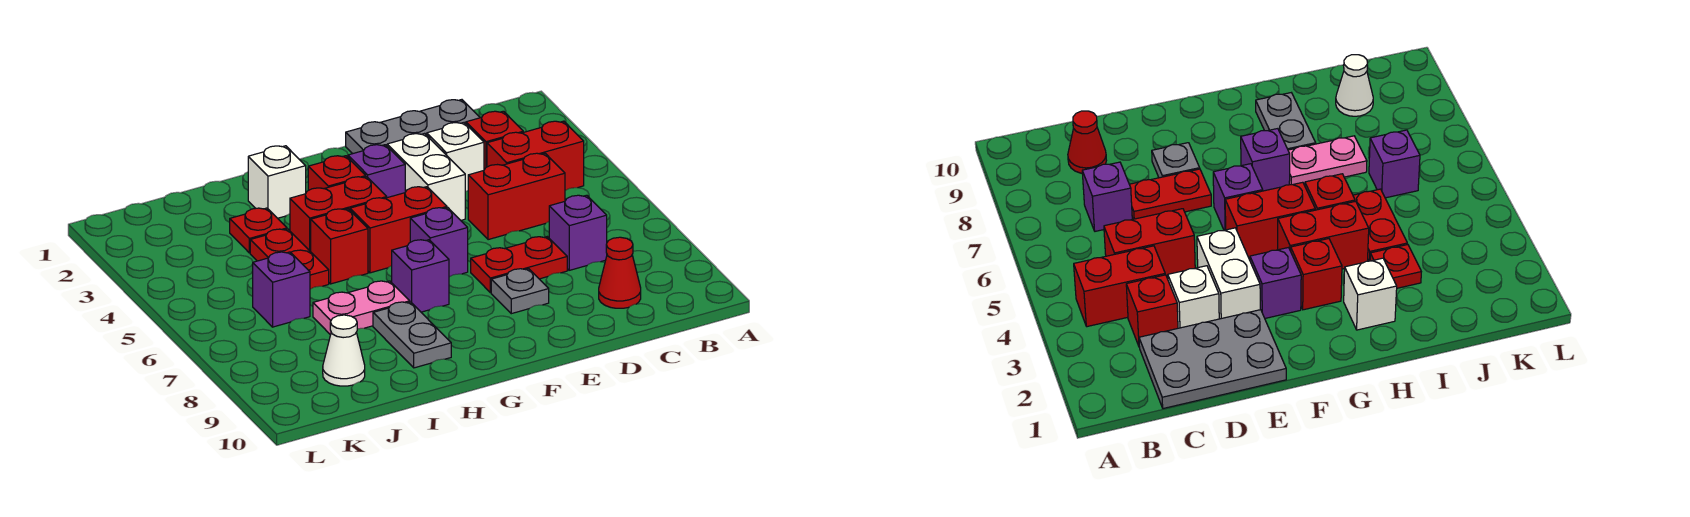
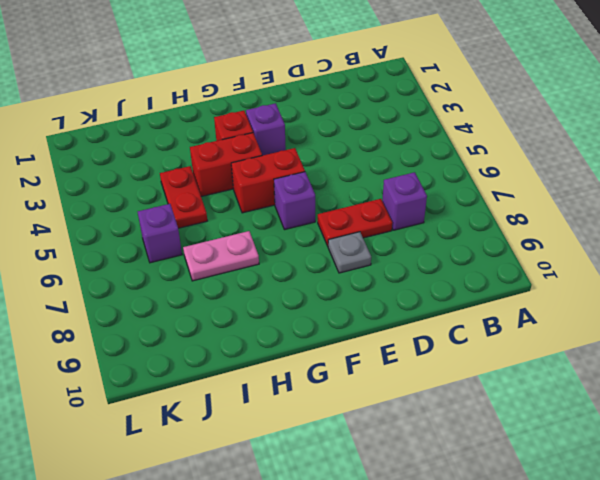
none -> red 1x2 brick [487,121,584,190]
none -> grey 2x3 plate [346,100,480,154]
none -> red 1x1 brick [466,111,523,170]

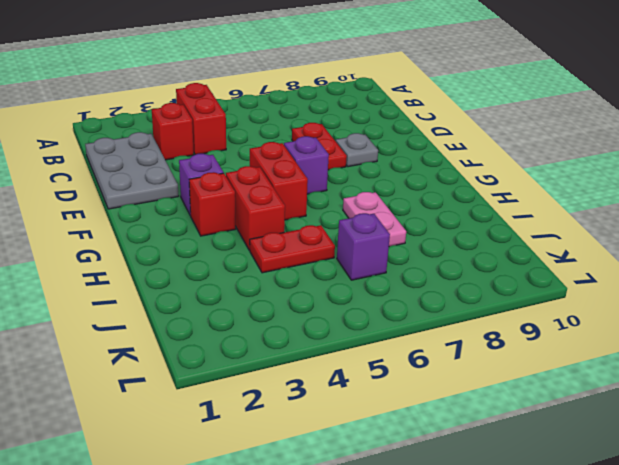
none -> red 1x2 brick [468,153,565,240]
none -> purple 1x1 brick [549,195,607,270]
none -> red 1x1 cone [599,237,641,308]

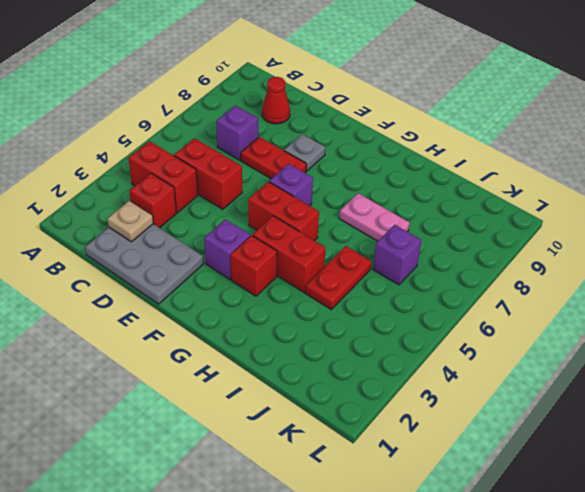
tan 1x1 plate [107,201,153,242] -> none
none -> white 1x1 brick [427,123,484,192]
none -> white 1x2 brick [387,133,465,220]
none -> purple 1x1 brick [392,240,449,312]

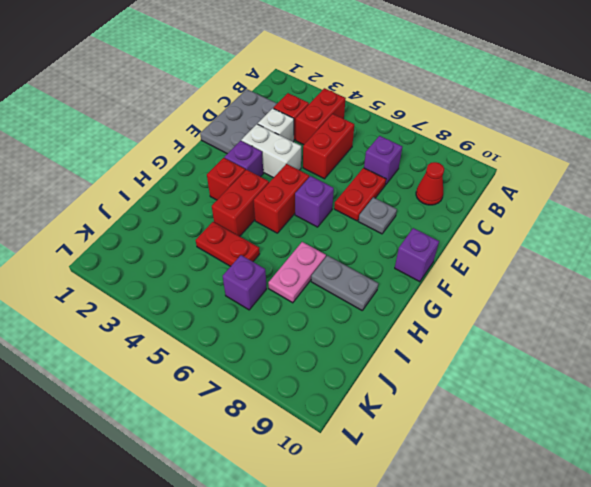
purple 1x1 brick [395,228,439,282] -> purple 1x1 brick moved to [392,240,449,312]
none -> white 1x1 brick [248,146,306,218]
none -> red 1x1 brick [311,209,368,284]
none -> red 1x1 plate [230,208,287,253]

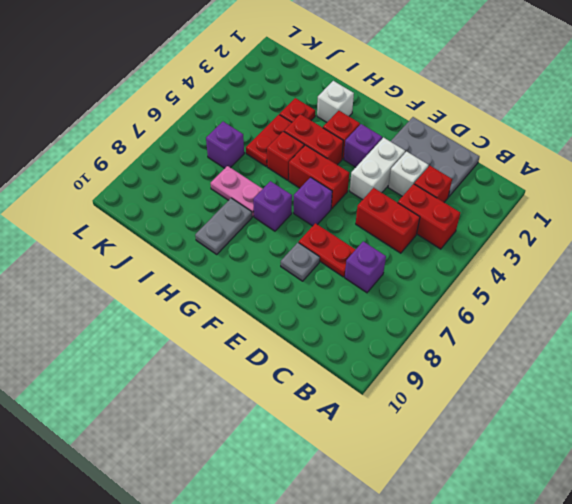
none -> red 1x1 cone [599,237,641,308]
none -> white 1x1 cone [323,315,365,386]

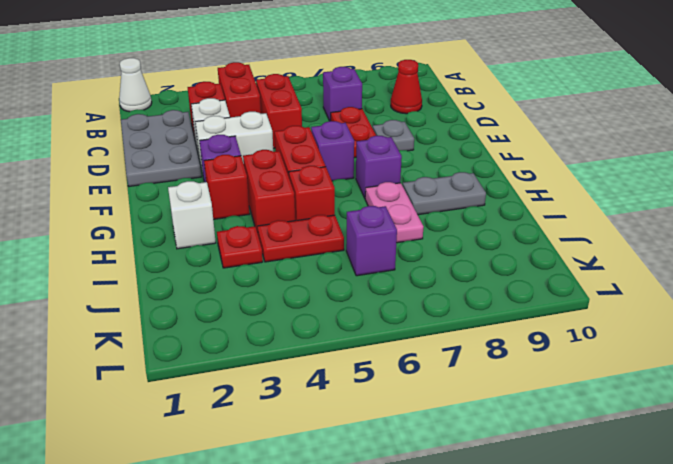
white 1x1 cone [119,58,152,112] -> white 1x1 cone moved to [323,315,365,386]

